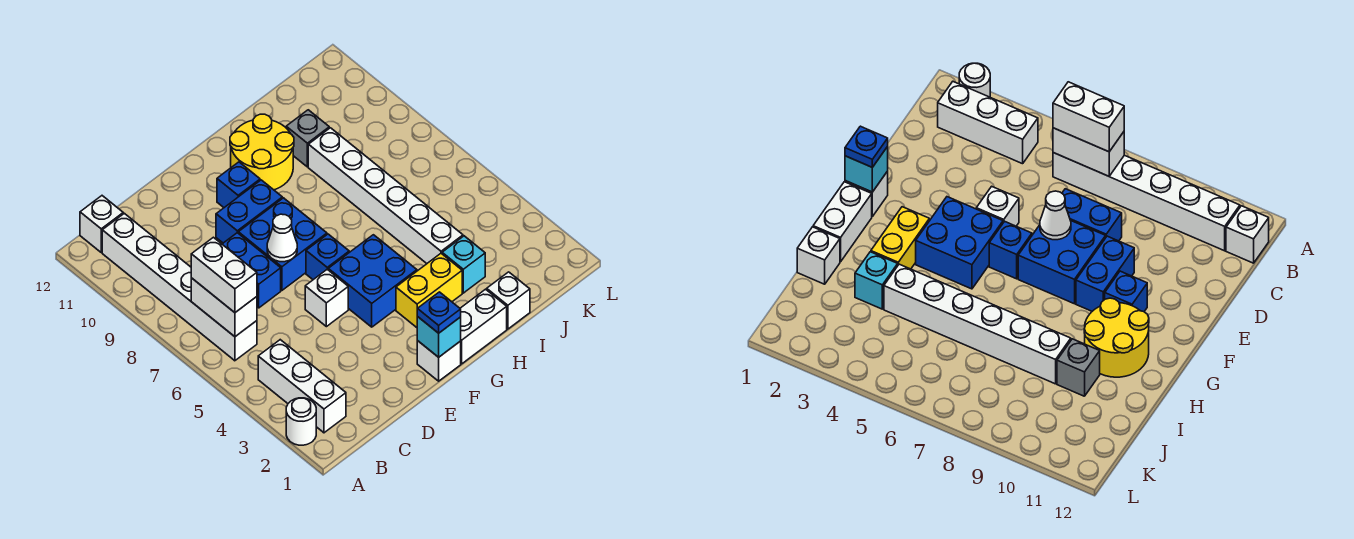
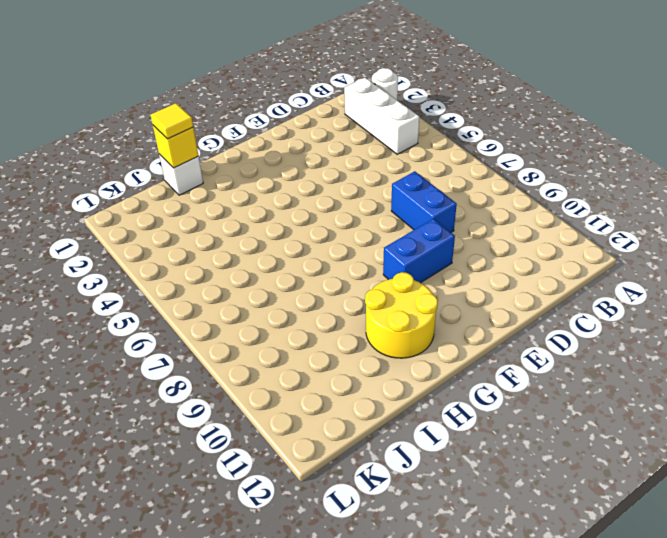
yellow 1x1 brick [153,125,198,168] -> none
yellow 1x1 tile [151,103,193,139] -> none
none -> white 1x6 brick [102,213,257,361]
none -> white 1x1 brick [80,196,123,252]
none -> white 1x1 brick [305,269,348,327]

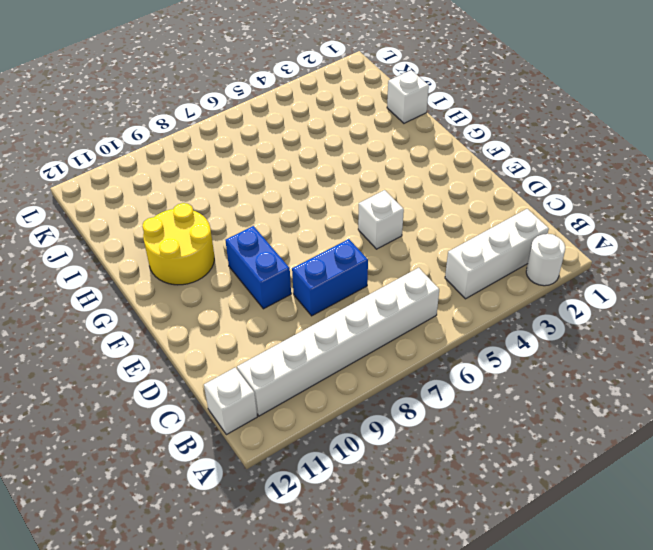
none -> blue 2x2 brick [238,198,327,290]
none -> white 1x1 brick [417,341,461,381]
none -> blue 2x2 brick [328,235,417,327]

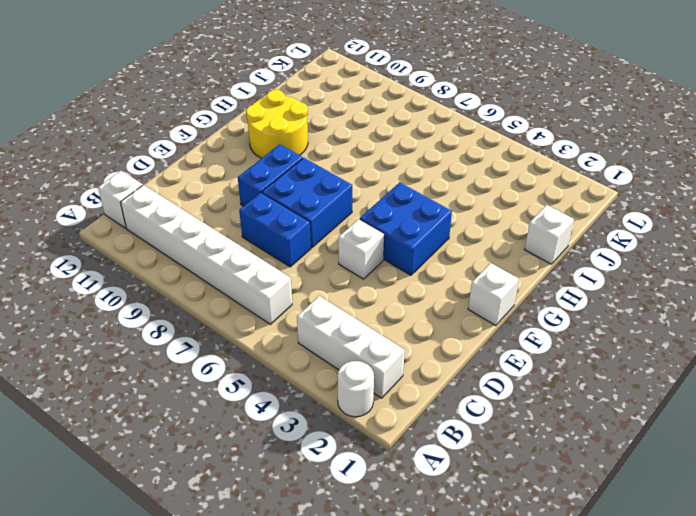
none -> blue 1x1 brick [306,234,349,280]
none -> blue 1x1 brick [217,162,260,207]
none -> white 1x2 brick [460,289,507,364]

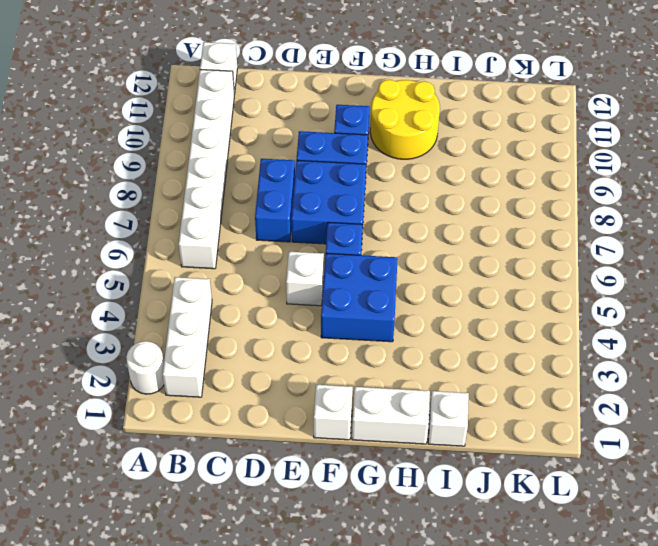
none -> yellow 1x2 brick [396,254,462,328]
none -> cyan 1x1 brick [442,236,485,293]
none -> white 1x6 brick [308,128,463,263]

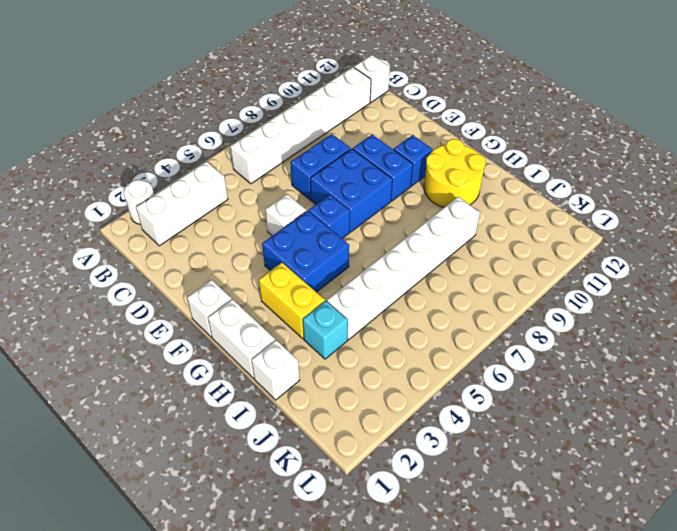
none -> grey 1x1 brick [286,110,329,167]
none -> white 1x2 brick [191,278,257,337]
none -> white 1x1 cone [267,214,297,262]

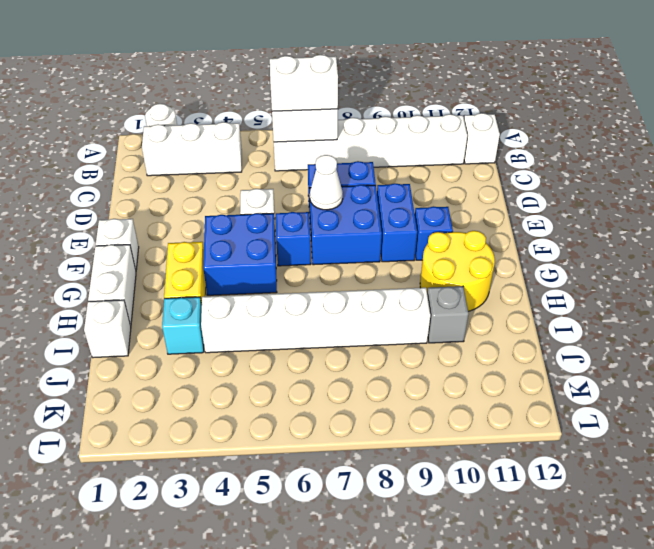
none -> cyan 1x1 brick [417,316,461,357]
none -> blue 1x1 plate [417,292,461,333]

